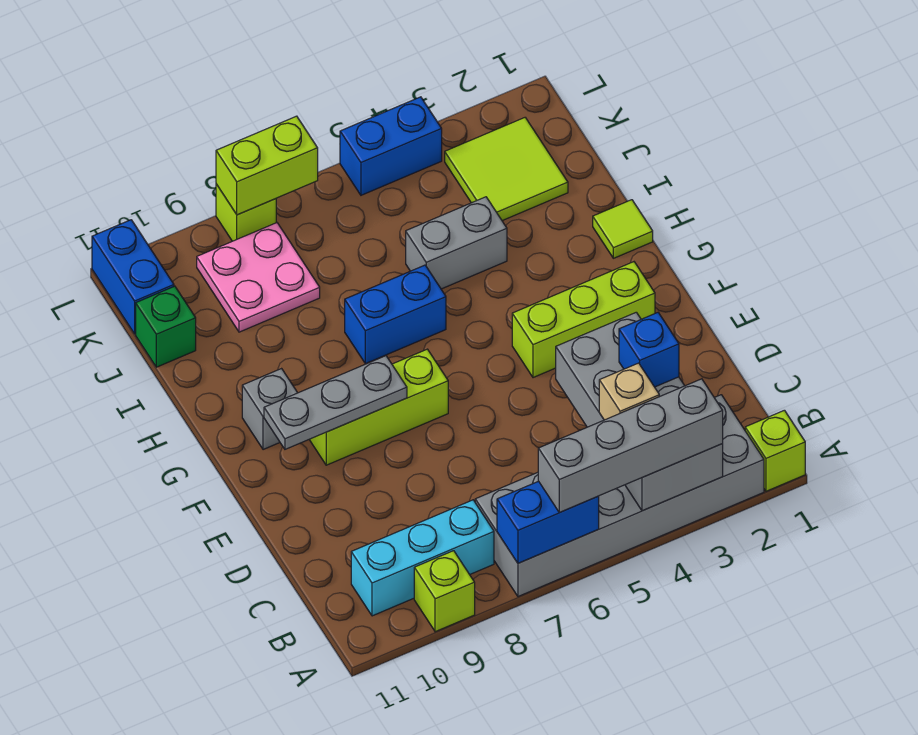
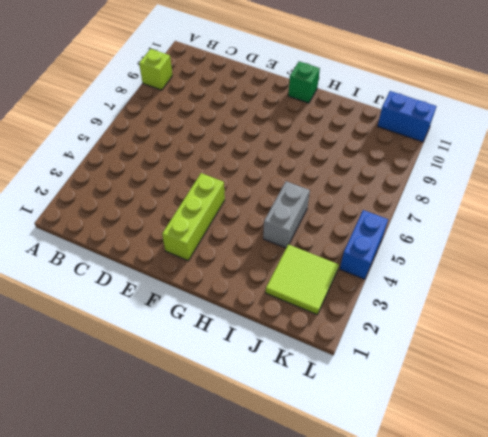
green 1x1 brick [288,61,320,103] -> green 1x1 brick moved to [136,286,196,367]
none -> lime 1x1 brick [745,410,805,491]
none -> grey 2x6 brick [475,395,764,597]
none -> cyan 1x3 brick [351,500,494,616]

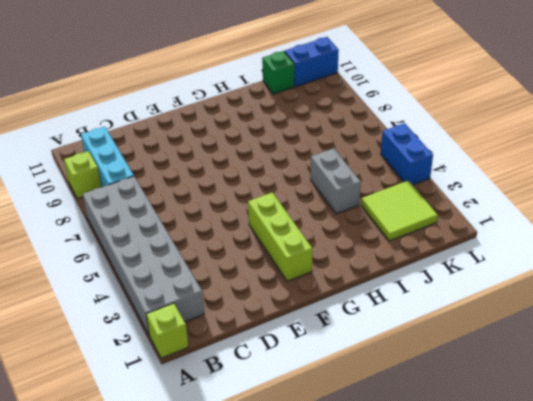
none -> lime 1x3 brick [309,349,448,465]
none -> grey 1x1 brick [242,369,297,450]
none -> lime 1x1 tile [593,200,653,258]

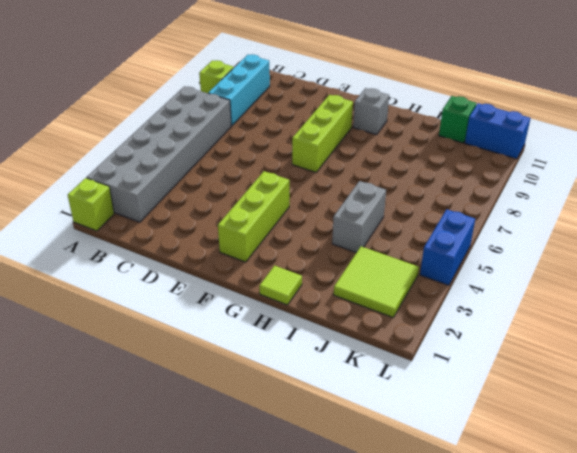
none -> blue 1x2 brick [345,265,446,364]
none -> pink 2x2 plate [197,223,320,332]
none -> lime 1x1 brick [216,184,276,241]

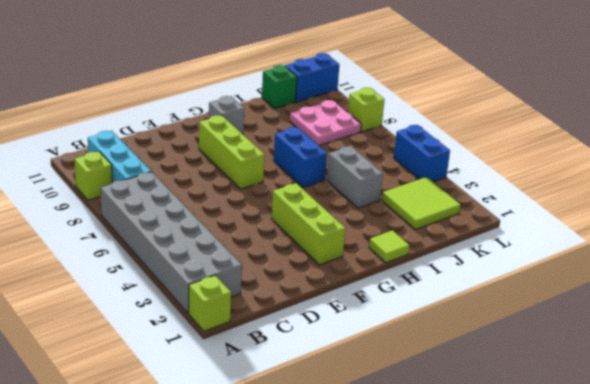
none -> grey 2x4 brick [556,312,723,511]
none -> blue 1x2 brick [497,481,599,563]
none -> grey 1x3 plate [264,356,407,449]

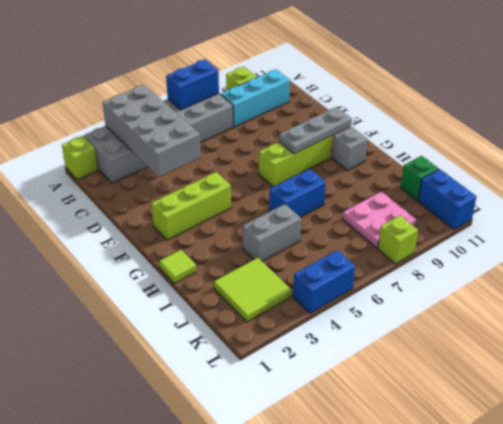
none -> lime 1x2 brick [216,116,318,215]
none -> grey 1x4 brick [538,379,723,513]
none -> tan 1x1 brick [599,363,659,420]

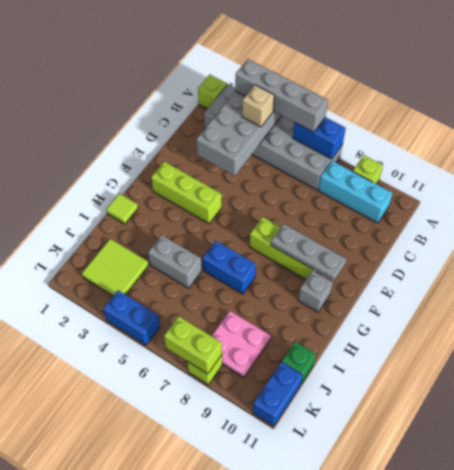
none -> blue 1x1 brick [619,313,679,387]

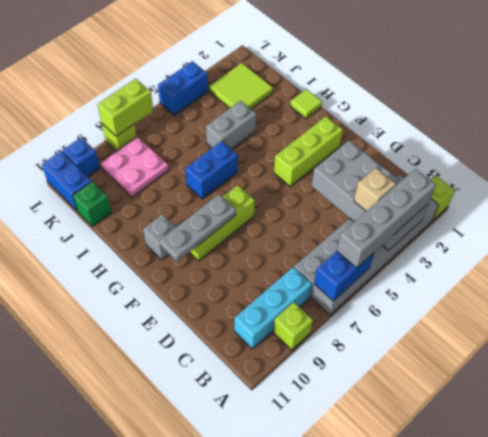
blue 1x1 brick [62,138,100,177] -> blue 1x1 brick moved to [619,313,679,387]

